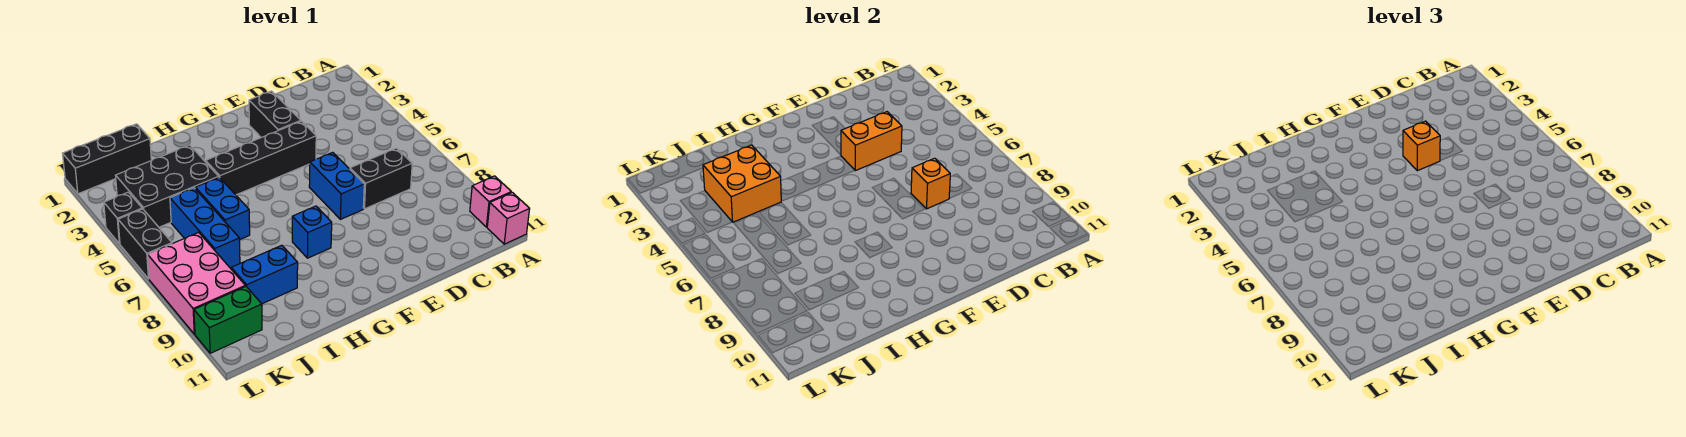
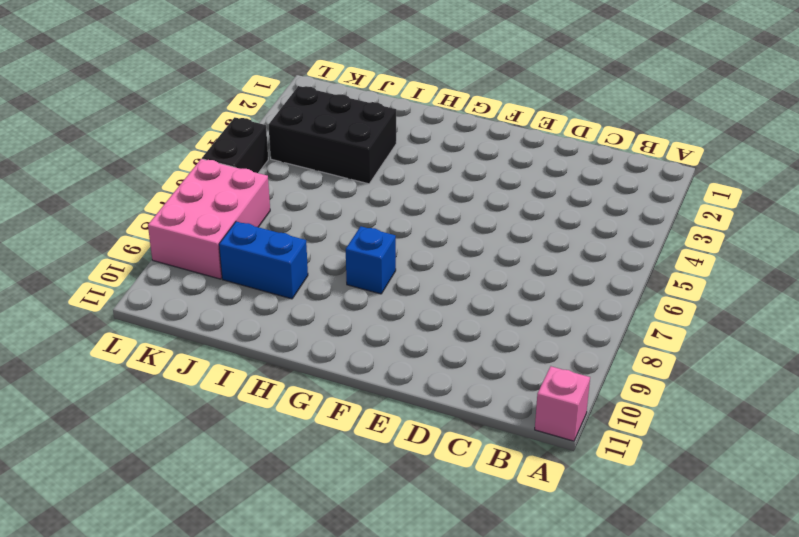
none -> pink 1x1 brick [470,176,511,227]
none -> black 1x2 brick [350,148,412,209]
none -> black 1x2 brick [249,91,301,138]

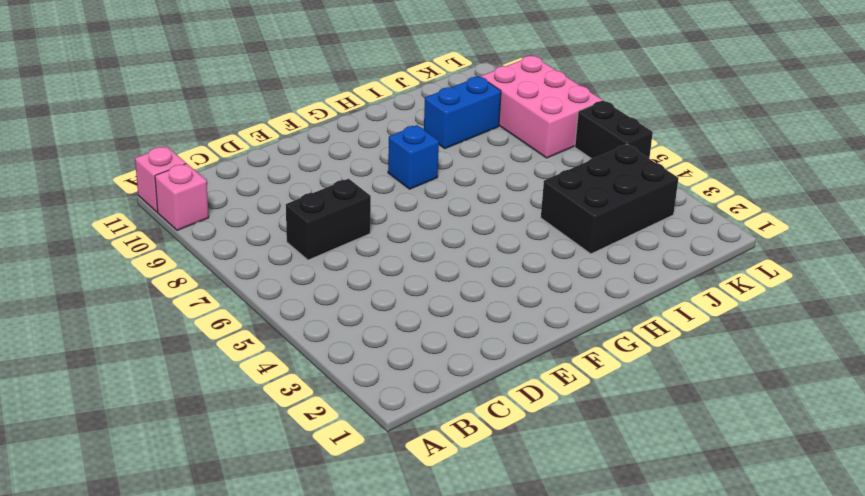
none -> black 1x2 brick [249,91,301,138]
none -> black 1x4 brick [206,121,316,195]
none -> blue 1x2 brick [309,152,364,219]

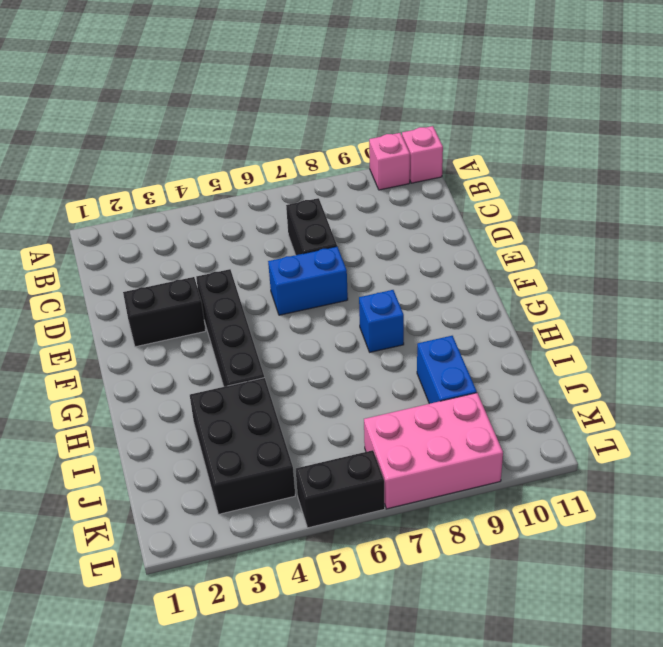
none -> blue 1x2 brick [195,177,250,240]
none -> black 1x3 brick [63,124,151,194]
none -> blue 1x3 brick [170,188,240,268]

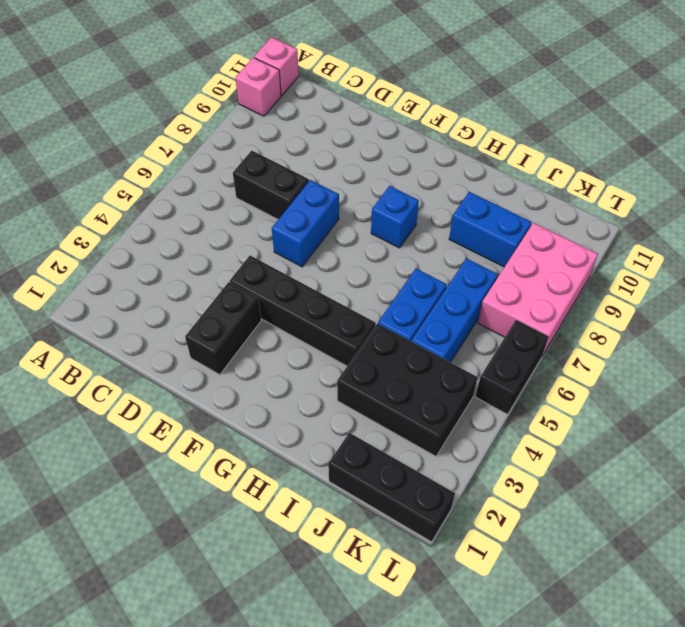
none -> green 1x2 brick [194,286,262,353]
none -> black 1x1 brick [104,192,142,244]
none -> orange 1x2 brick [841,112,902,171]

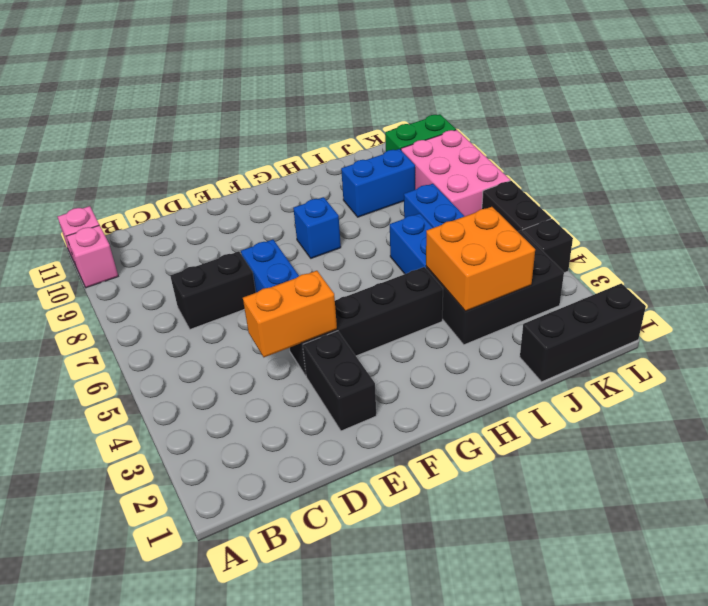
none -> orange 1x1 brick [911,158,950,209]
none -> orange 1x1 brick [1403,121,1440,171]

